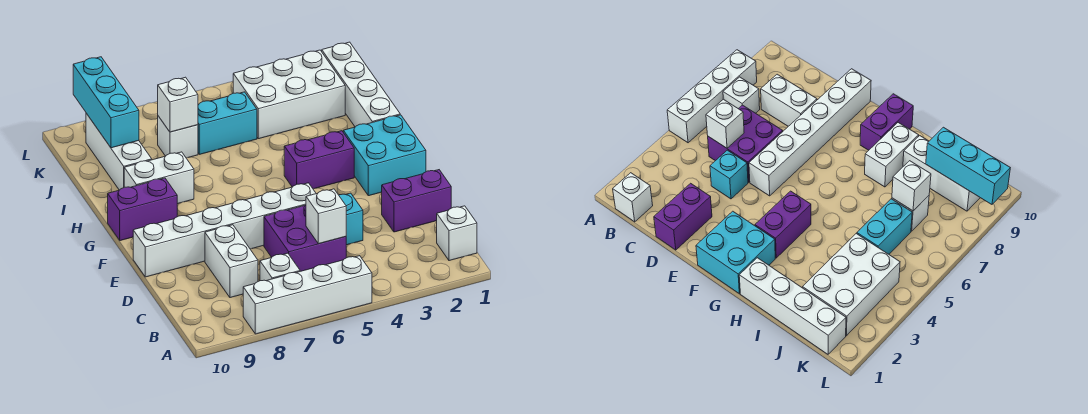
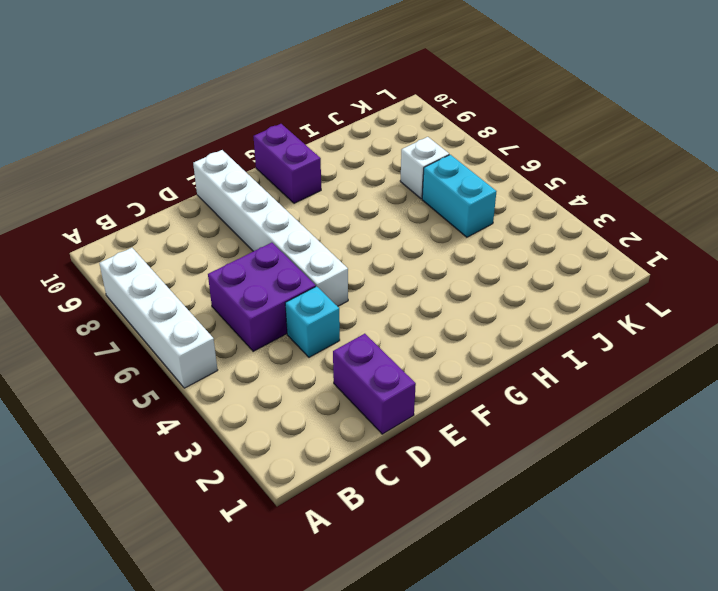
none -> white 1x1 brick [437,206,477,261]
none -> white 1x1 brick [260,253,300,281]
none -> white 1x2 brick [205,225,258,298]

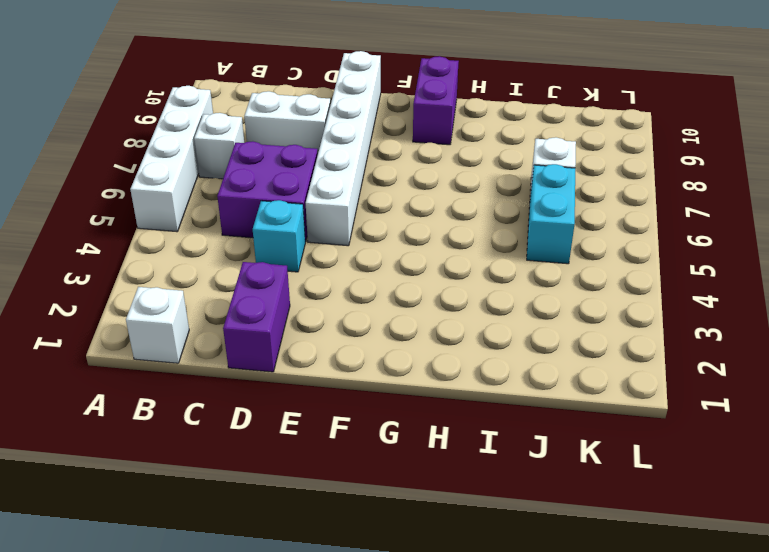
none -> cyan 2x2 brick [343,115,426,196]
none -> purple 1x2 brick [284,131,354,189]
none -> white 1x4 brick [322,42,400,127]

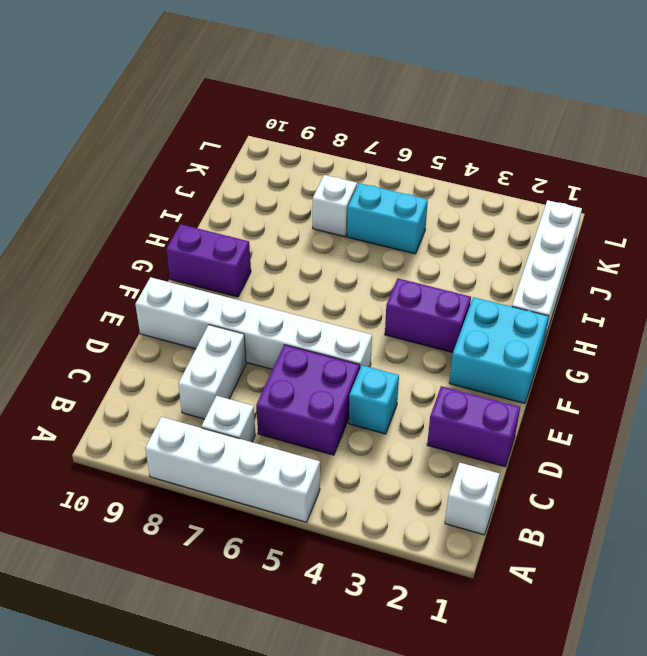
none -> white 1x2 brick [124,152,194,204]
none -> white 1x3 brick [86,113,152,190]
none -> white 2x3 brick [233,50,345,139]

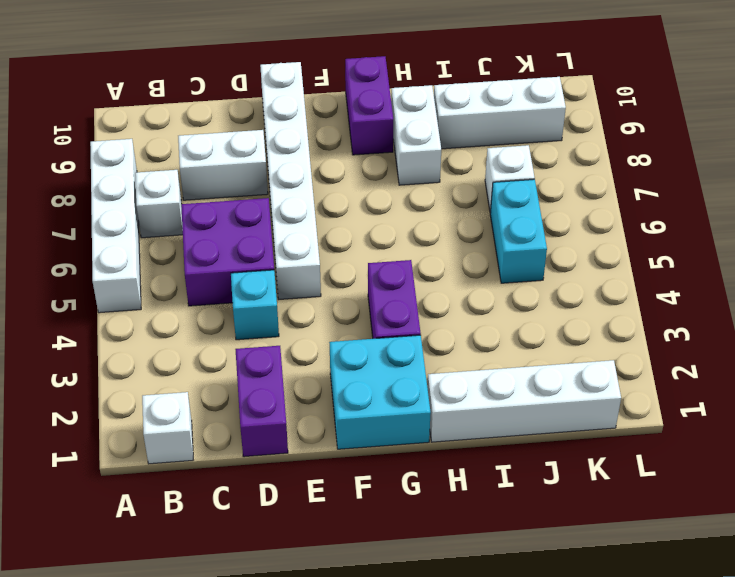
none -> white 2x3 brick [233,50,345,139]
none -> white 1x1 brick [306,189,346,244]
none -> white 1x1 brick [158,77,198,132]

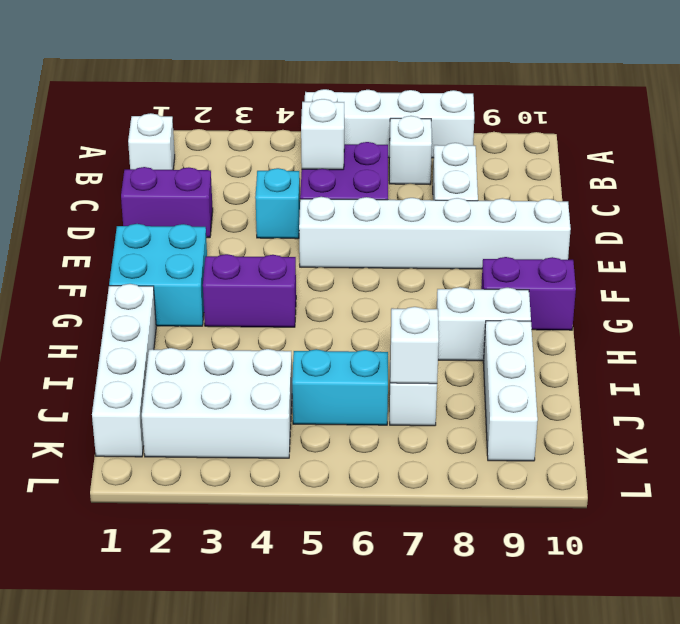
none -> cyan 1x3 brick [73,57,139,148]

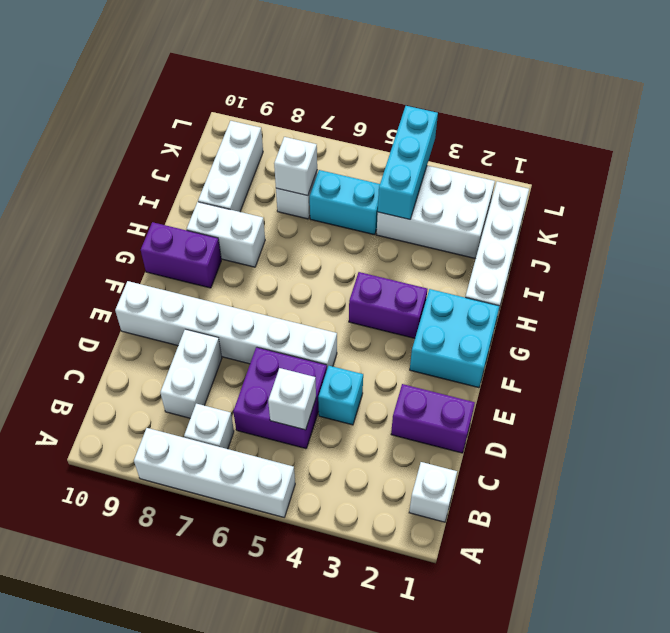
cyan 1x3 brick [378,106,438,219] -> cyan 1x3 brick moved to [73,57,139,148]

